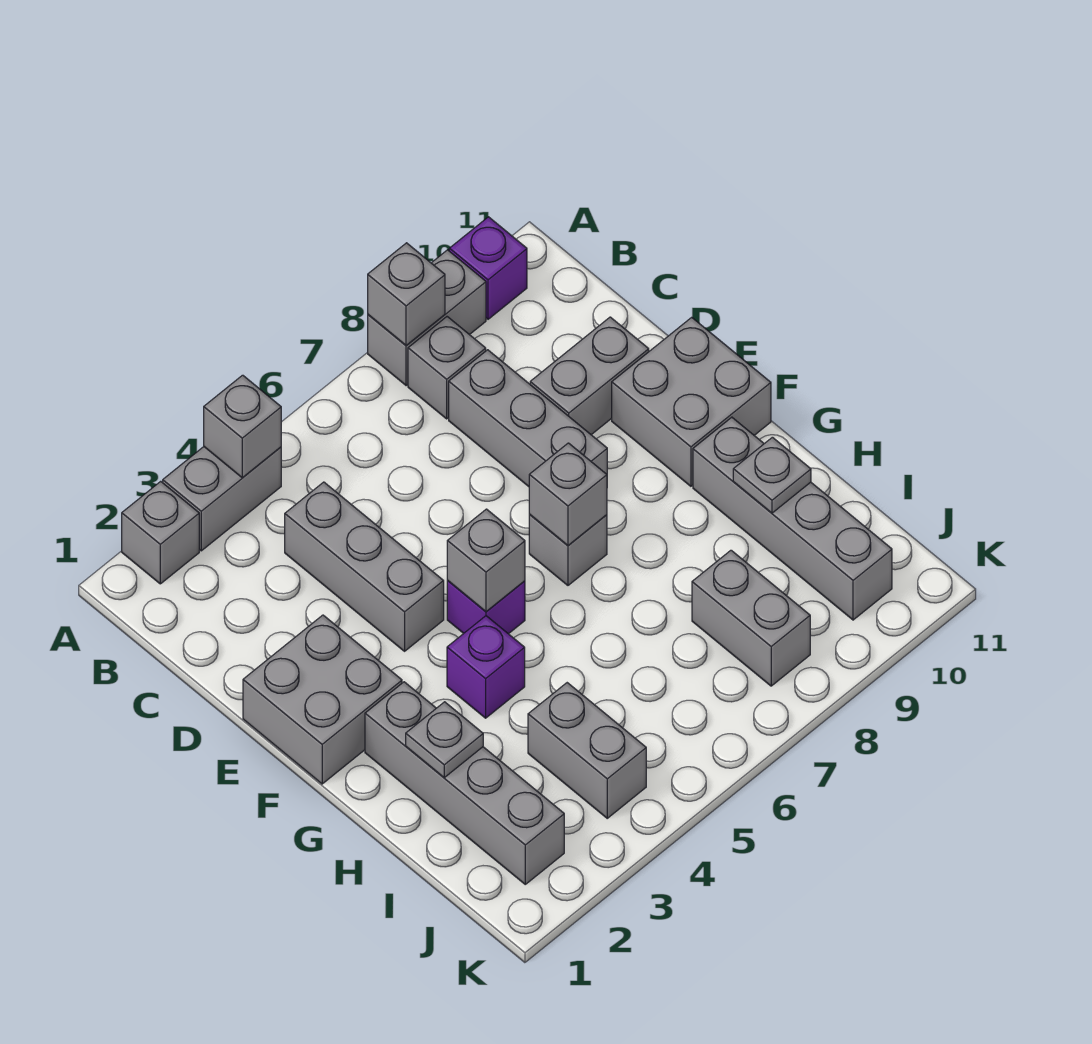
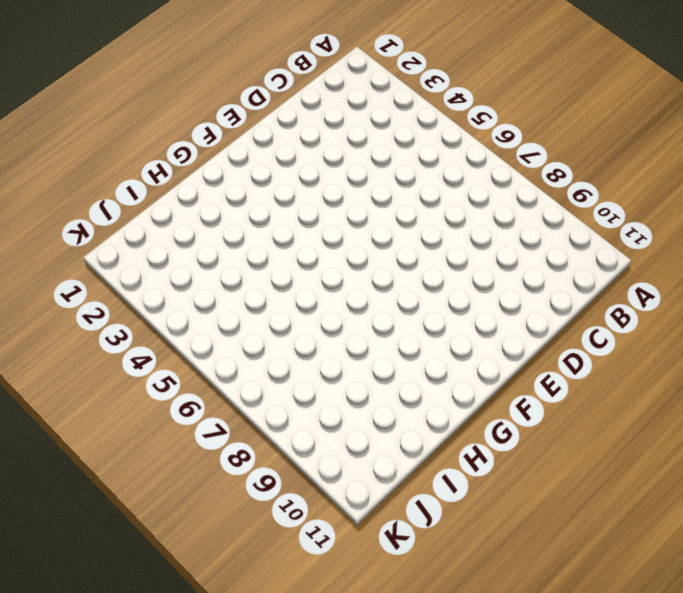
none -> grey 1x1 brick [122,481,199,584]
none -> grey 1x2 brick [163,447,281,551]
none -> grey 1x2 brick [368,250,486,386]

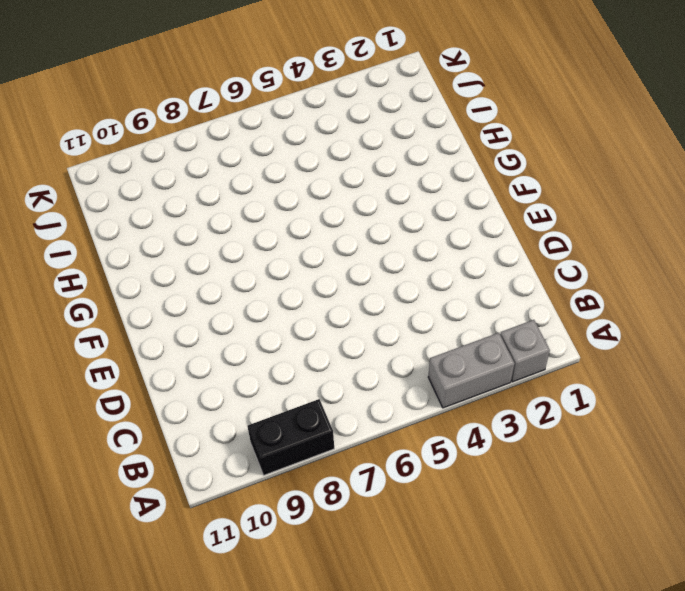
black 1x2 brick [248,399,334,475] -> grey 1x2 brick [368,250,486,386]
none -> purple 1x1 brick [449,217,527,319]
none -> grey 1x1 brick [408,317,486,419]
none -> grey 1x3 brick [285,482,444,651]

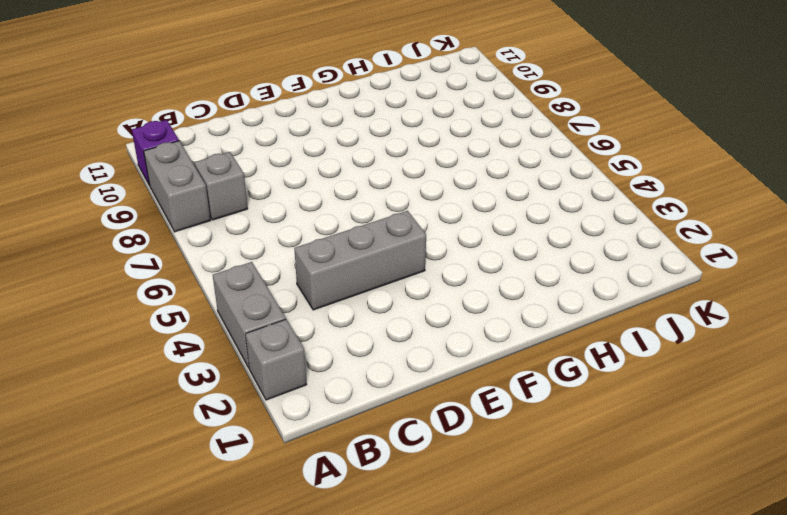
none -> grey 1x3 brick [449,350,607,487]
none -> grey 1x2 brick [530,317,649,435]
none -> grey 2x2 brick [243,615,402,784]

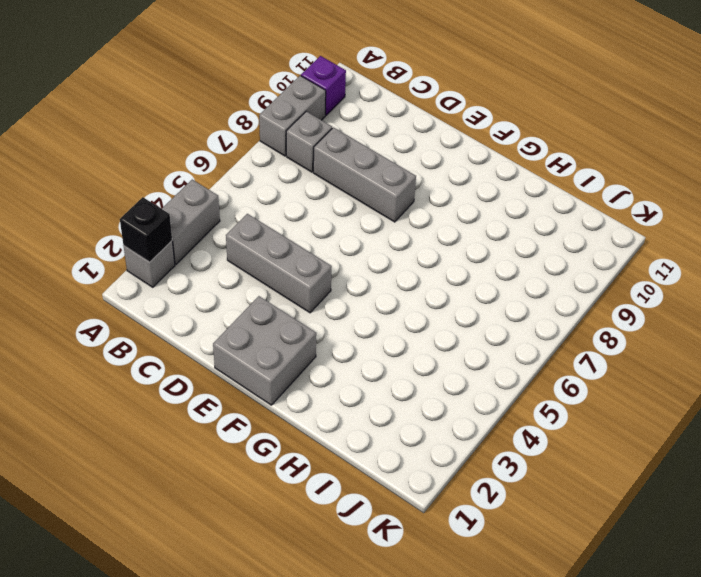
black 1x1 brick [120,197,172,262] -> none
none -> grey 1x2 brick [530,317,649,435]
none -> grey 2x2 brick [612,317,771,486]
none -> purple 1x1 brick [447,580,525,634]

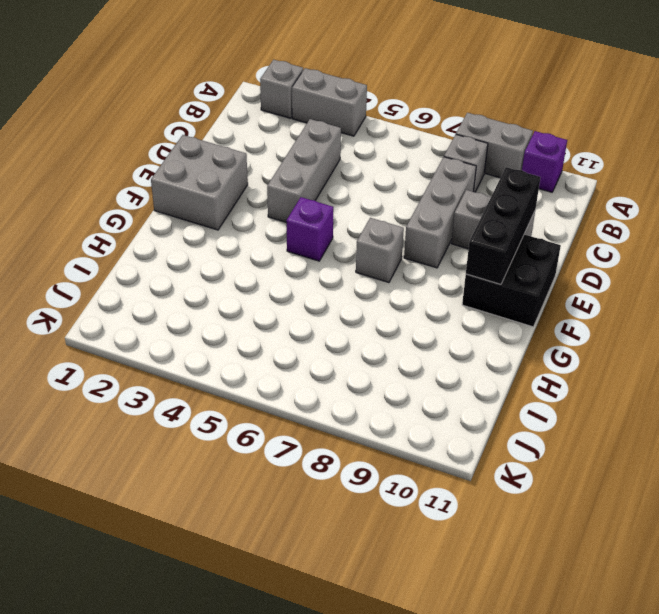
black 1x3 brick [466,167,540,284] -> none
black 2x2 brick [462,234,561,327] -> grey 2x2 brick [612,317,771,486]
none -> grey 1x4 brick [365,682,564,884]
none -> purple 1x1 brick [447,616,525,718]
none -> grey 1x4 brick [693,417,892,620]

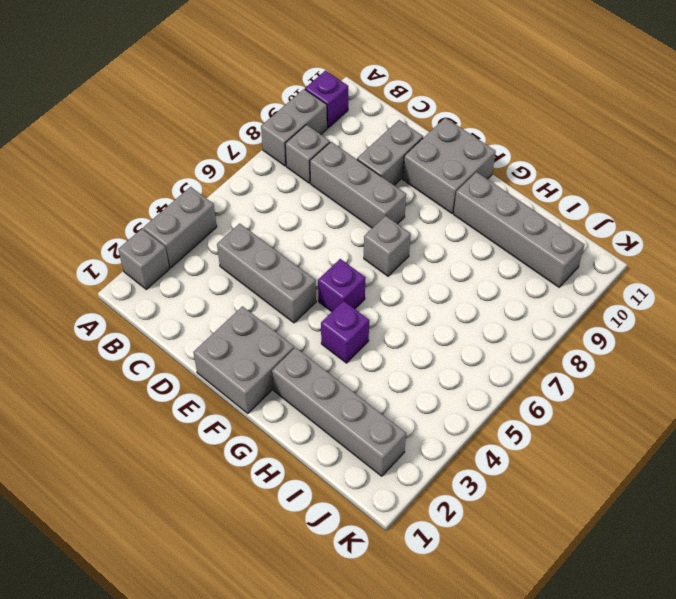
none -> grey 1x2 brick [528,683,646,818]
none -> grey 1x2 brick [692,550,810,686]
none -> grey 1x1 brick [204,375,281,478]

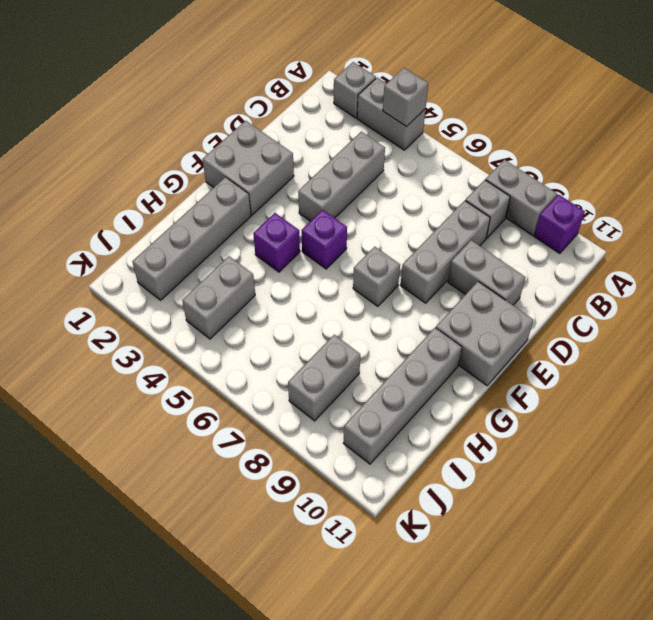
none -> grey 1x1 brick [368,243,445,345]
none -> grey 1x1 brick [447,509,525,612]
none -> grey 1x1 brick [529,443,607,545]

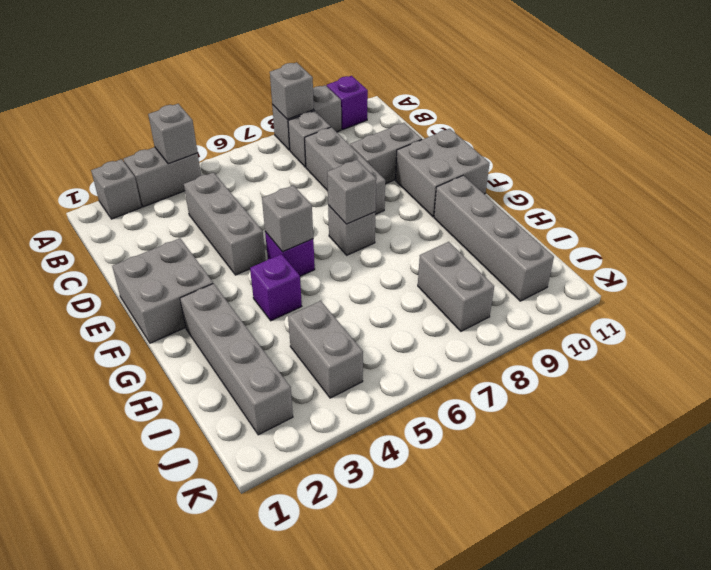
none -> grey 1x1 plate [406,702,483,778]
none -> grey 1x1 plate [733,437,811,513]

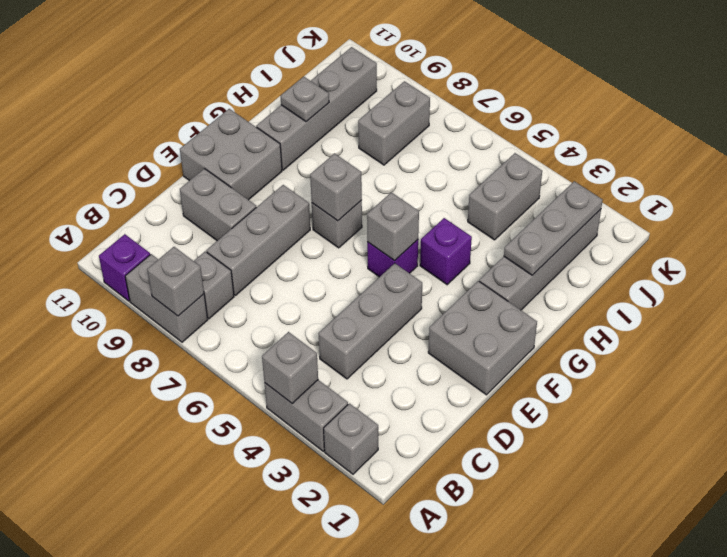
grey 1x3 plate [504,181,603,275] -> grey 1x1 plate [406,702,483,778]

